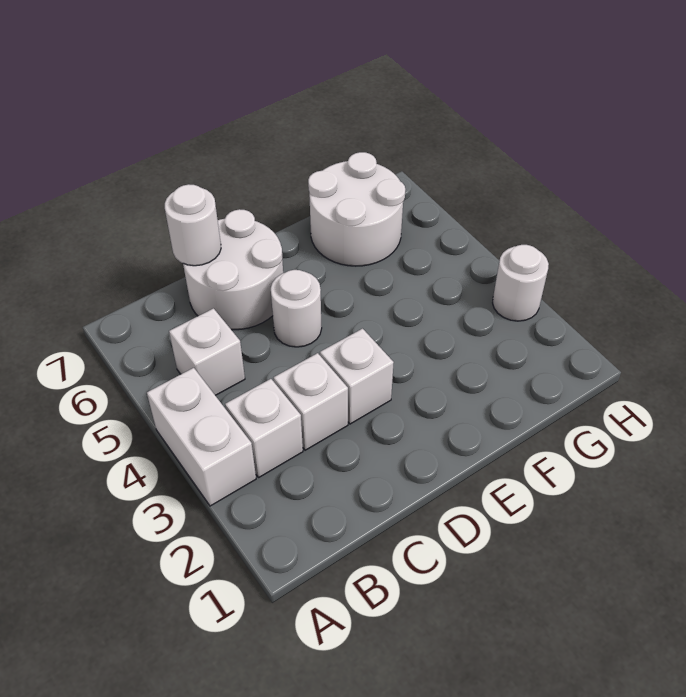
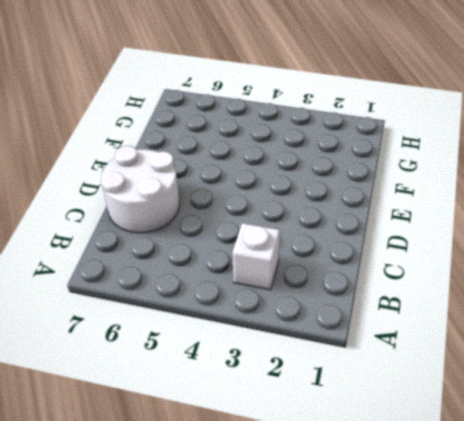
none -> white 1x2 brick [147,368,256,506]
none -> white 1x1 brick [169,308,245,395]

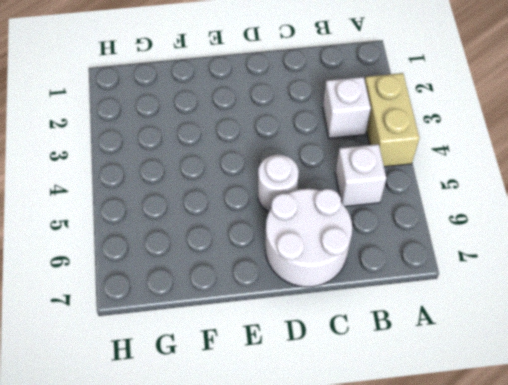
tan 1x2 brick [365,73,419,167] -> white 1x2 brick [147,368,256,506]
none -> white 1x1 brick [274,353,348,450]
none -> white 1x1 brick [320,329,394,424]

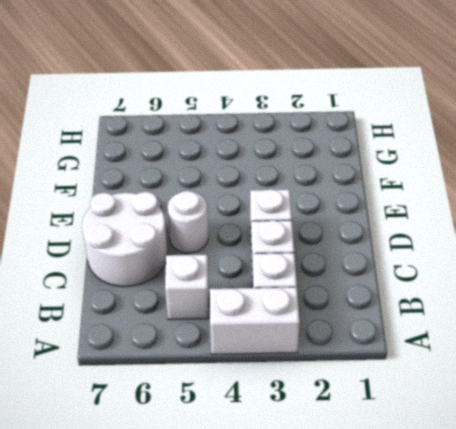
none -> white 2x2 round brick [308,152,405,266]
none -> white 1x1 round brick [493,245,549,321]

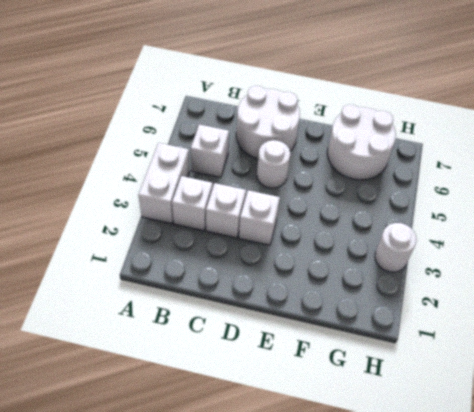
none -> white 1x1 round brick [165,184,221,266]

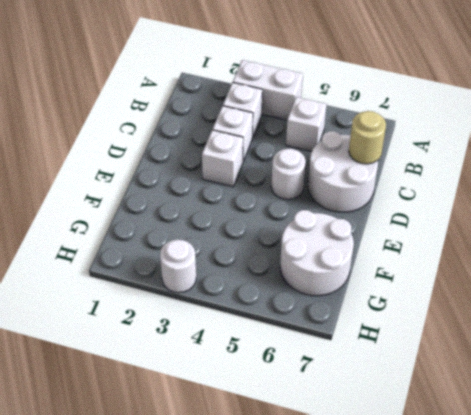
tan 1x1 round brick [349,111,386,164] -> white 1x1 round brick [165,184,221,266]

